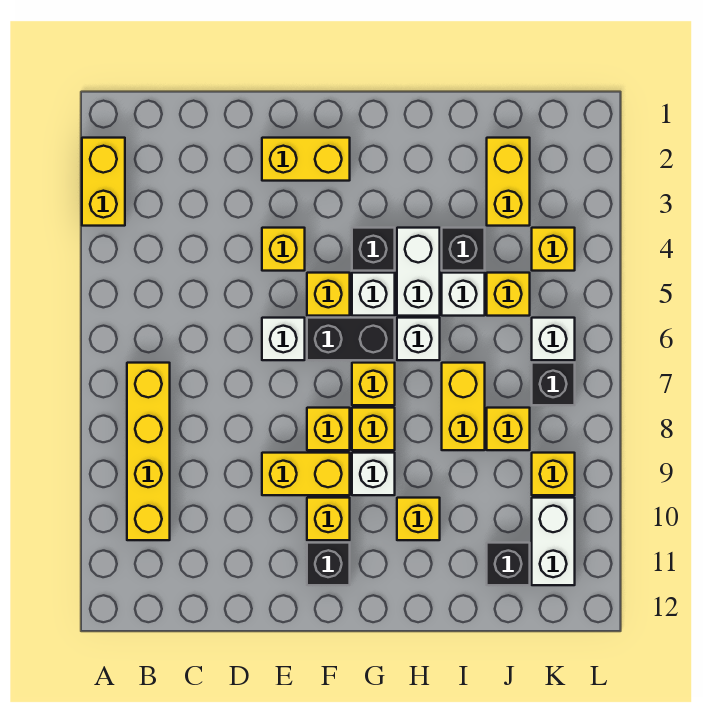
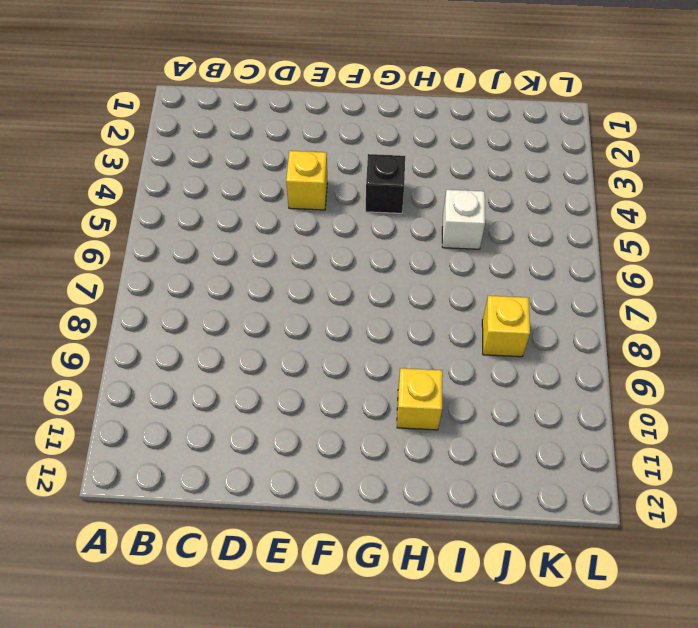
none -> yellow 1x2 brick [82,138,125,226]
none -> yellow 1x4 brick [127,363,170,540]
none -> yellow 1x2 brick [262,138,350,181]
none -> white 1x1 brick [262,318,305,360]

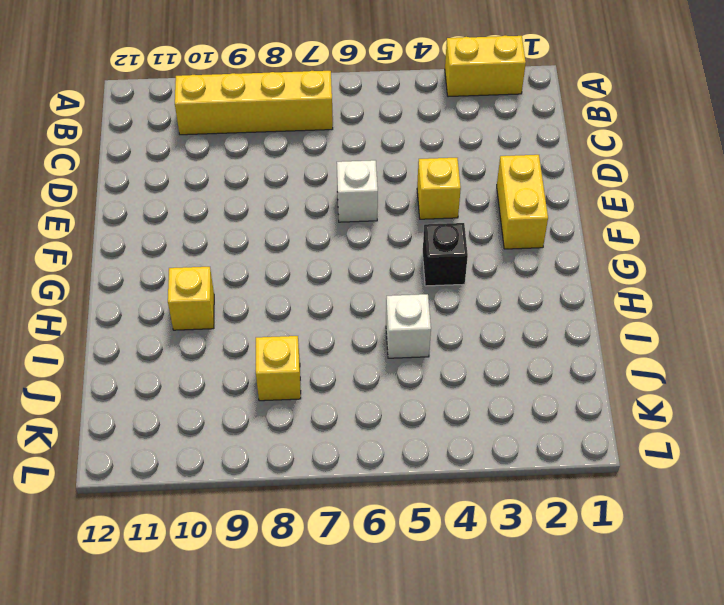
none -> yellow 1x2 brick [262,453,350,495]
none -> yellow 1x1 brick [307,273,350,316]
none -> black 1x2 brick [307,318,395,360]
none -> yellow 1x1 brick [307,408,350,450]

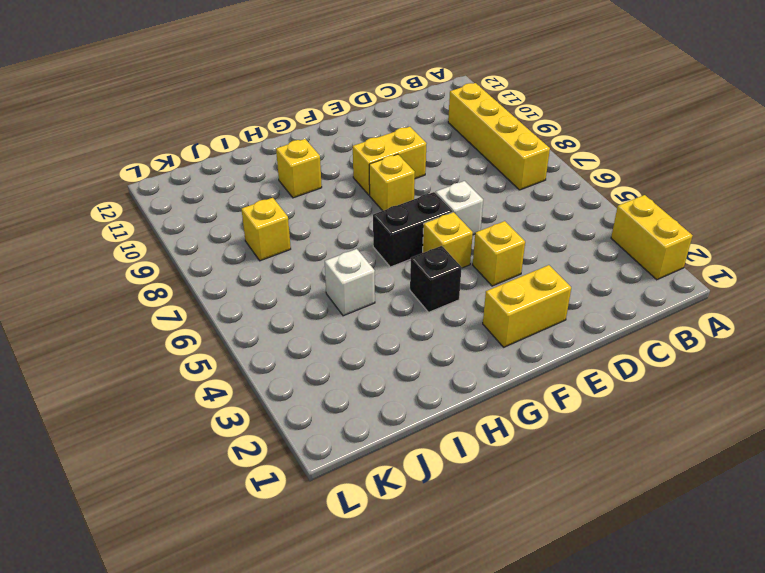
none -> yellow 1x1 brick [307,498,350,540]
none -> black 1x1 brick [307,543,350,585]
none -> white 1x1 brick [352,273,395,316]
none -> yellow 1x1 brick [352,363,395,405]

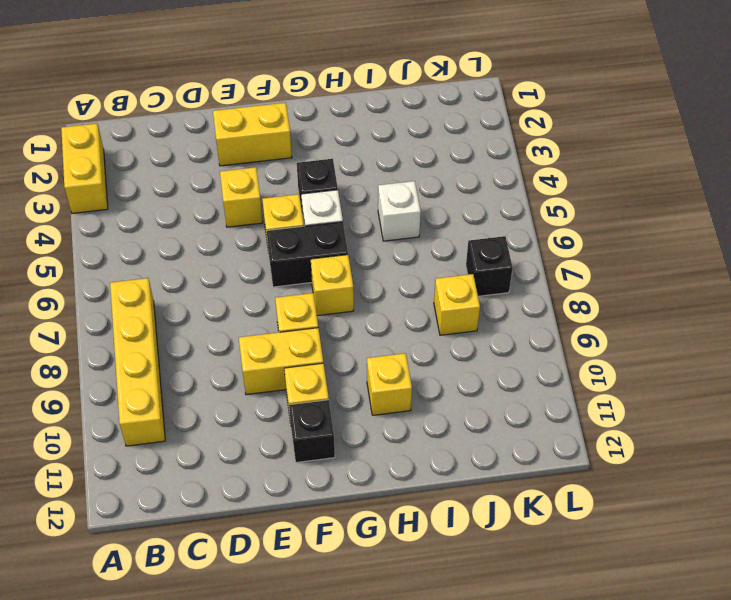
none -> white 1x1 brick [262,318,305,360]
none -> yellow 1x1 brick [352,408,395,450]
none -> white 1x1 brick [352,453,395,495]
none -> white 1x2 brick [397,228,440,316]

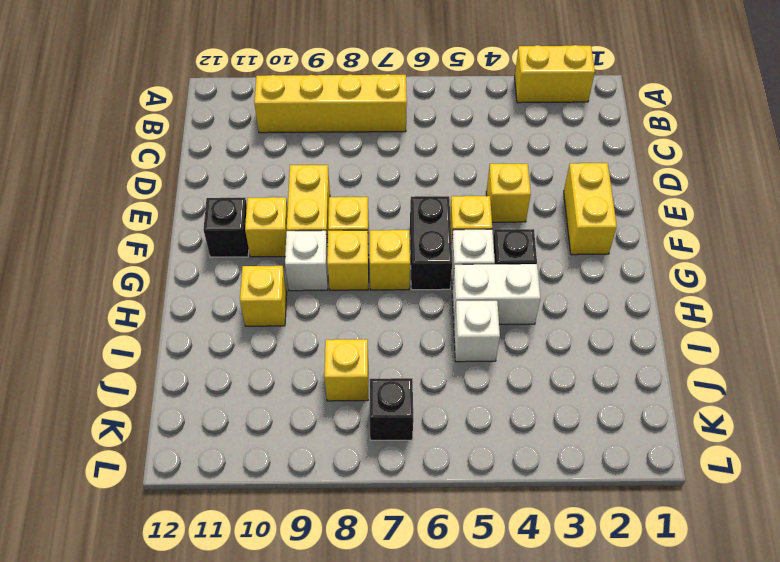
none -> white 1x1 brick [262,318,305,360]
none -> white 1x1 brick [397,318,440,360]
none -> black 1x1 brick [442,228,485,271]
none -> yellow 1x2 brick [442,363,485,450]

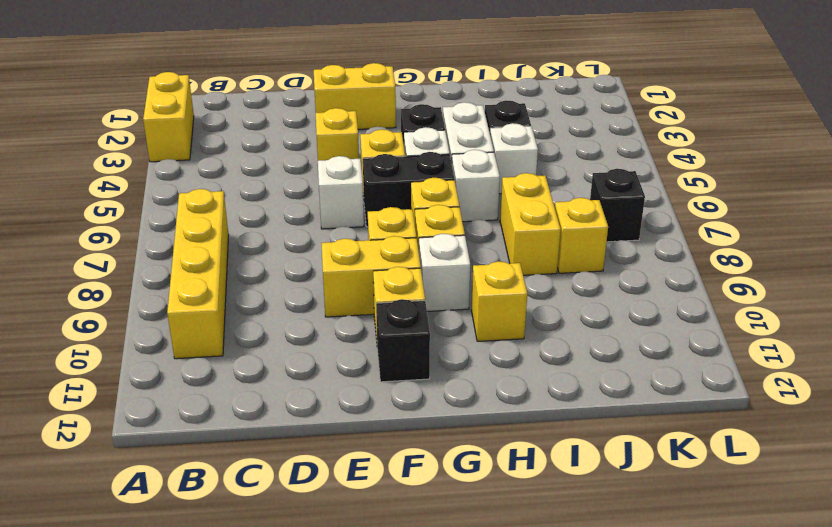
none -> yellow 1x2 brick [487,138,530,226]
none -> yellow 1x1 brick [487,273,530,316]
none -> black 1x1 brick [487,543,530,585]
none -> yellow 1x1 brick [532,228,575,271]

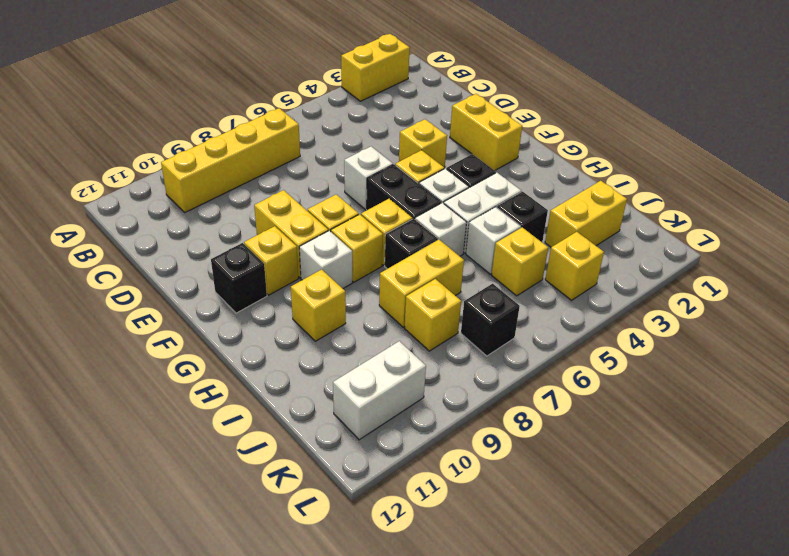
black 1x1 brick [385,219,438,269] -> black 1x1 brick moved to [487,543,530,585]
none -> white 1x1 brick [532,318,575,360]
none -> yellow 1x1 brick [532,453,575,495]

